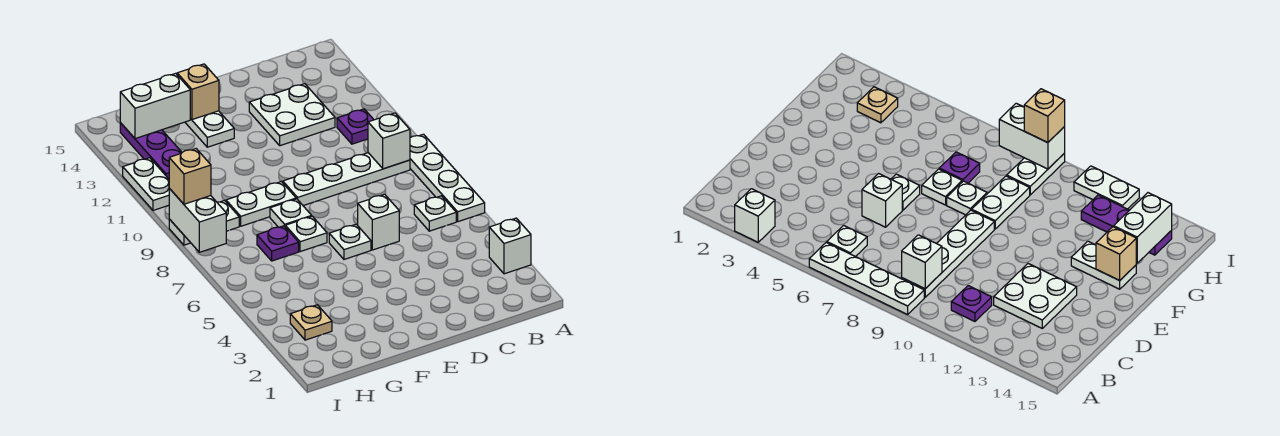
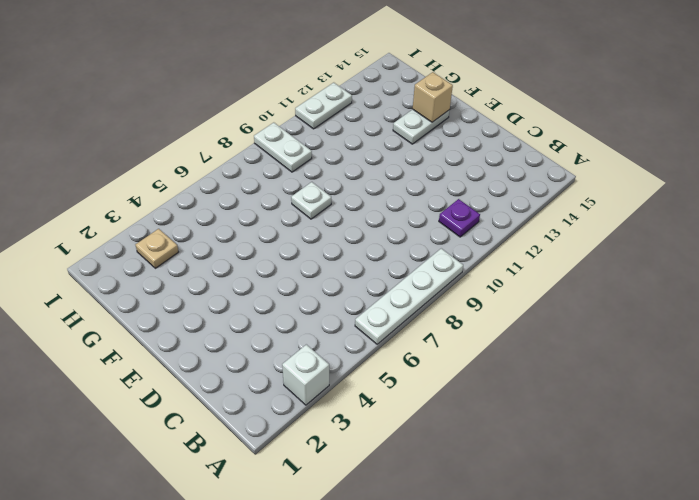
none -> white 1x1 plate [414,196,456,231]
none -> white 1x4 plate [283,153,410,206]
none -> white 2x2 plate [249,84,335,146]

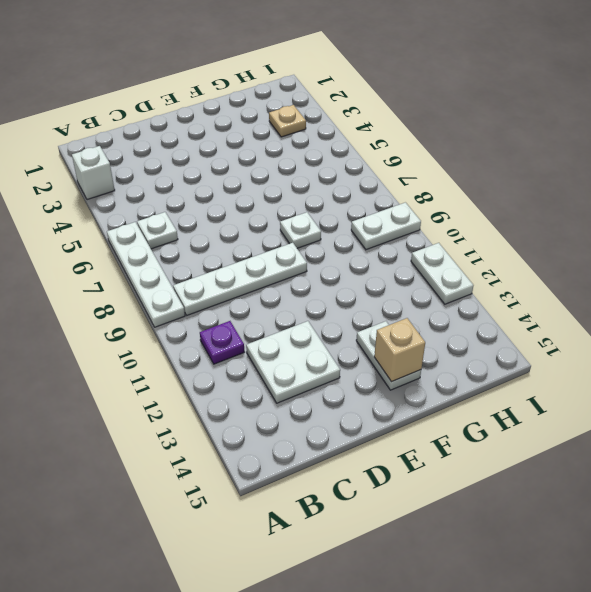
none -> white 1x1 brick [358,194,399,250]
none -> white 1x1 plate [329,224,371,259]
none -> white 1x1 plate [285,216,327,252]

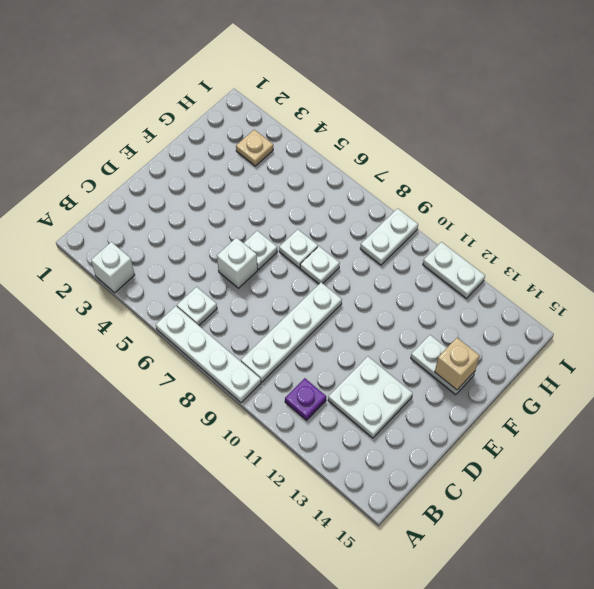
none -> white 1x2 plate [226,181,296,226]
none -> purple 1x1 plate [257,226,299,261]
none -> purple 1x3 plate [120,123,182,179]

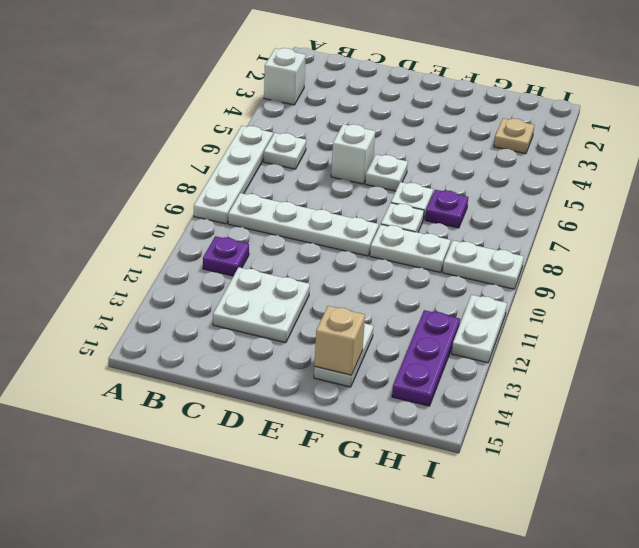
none -> white 1x1 brick [368,113,410,169]
none -> white 1x2 brick [120,73,190,139]
none -> white 1x2 brick [169,189,226,252]

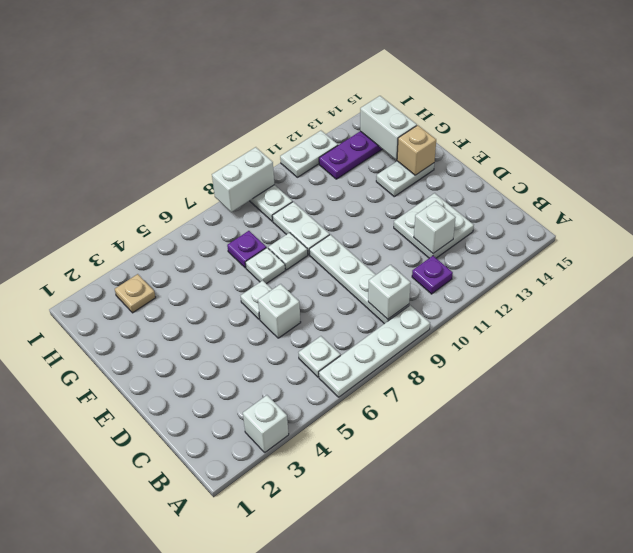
white 1x1 brick [414,201,456,254] -> none
none -> tan 1x1 brick [169,149,211,204]

